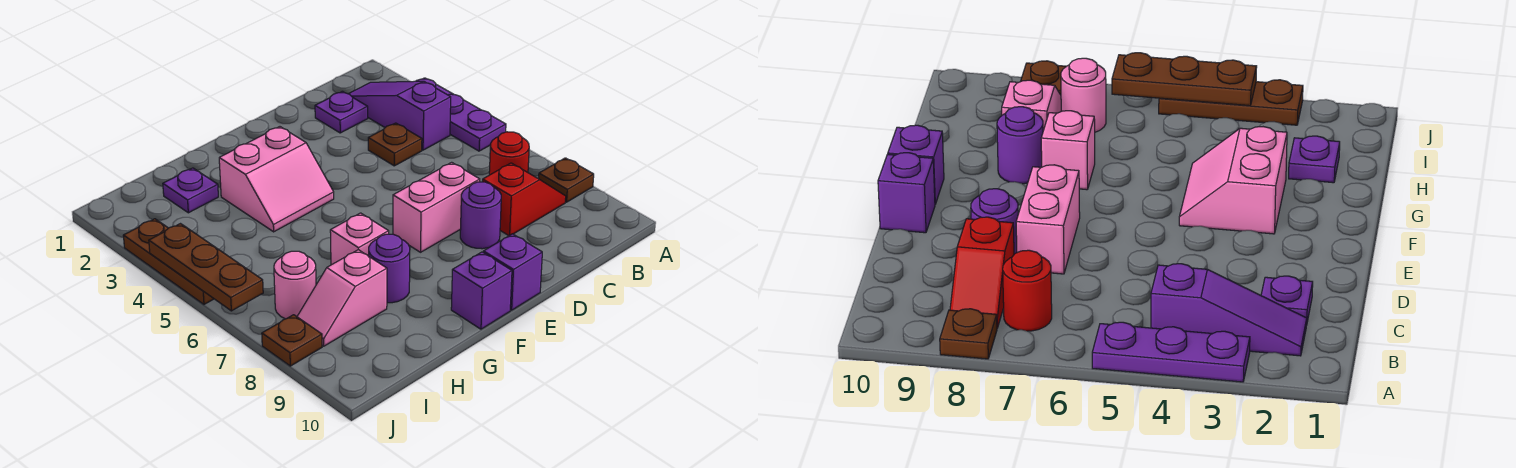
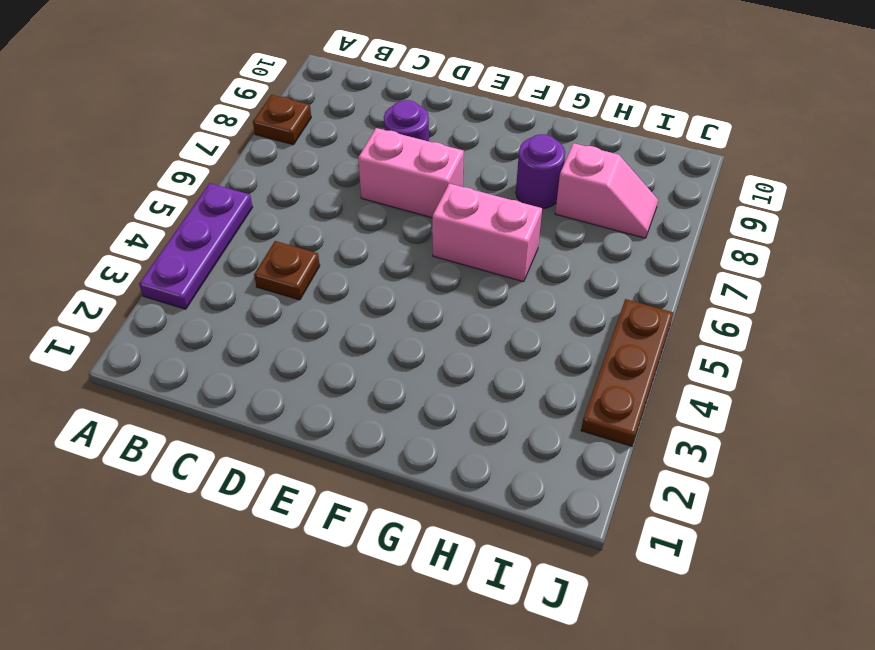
pink 1x2 brick [432,184,542,282] -> none
none -> purple 1x3 slope [349,81,451,150]
none -> red 1x1 round brick [489,132,529,175]
none -> red 1x2 slope [483,163,566,236]

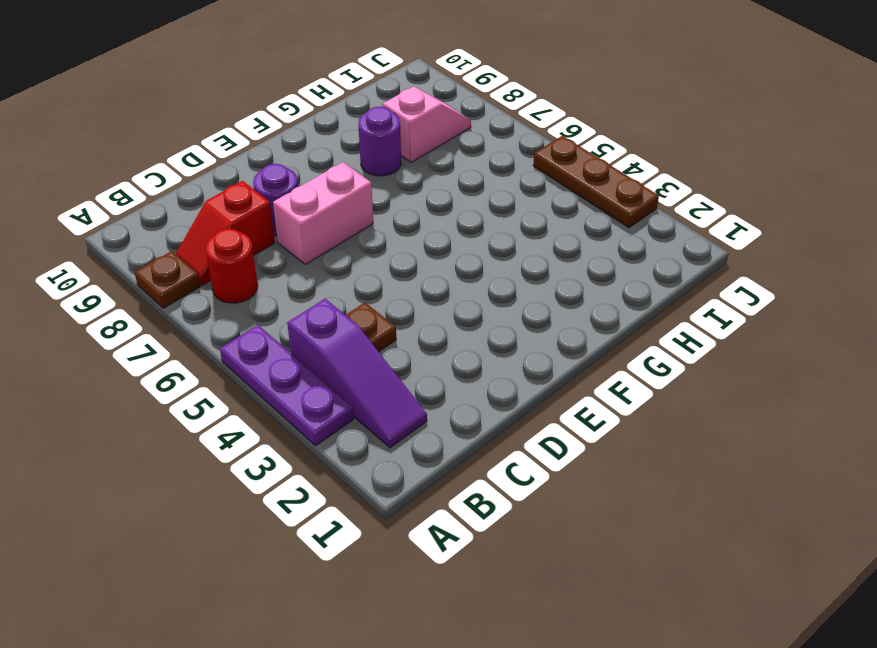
none -> purple 1x1 plate [315,91,368,133]
none -> purple 1x1 brick [483,234,542,310]
none -> pink 2x2 slope [219,127,334,232]

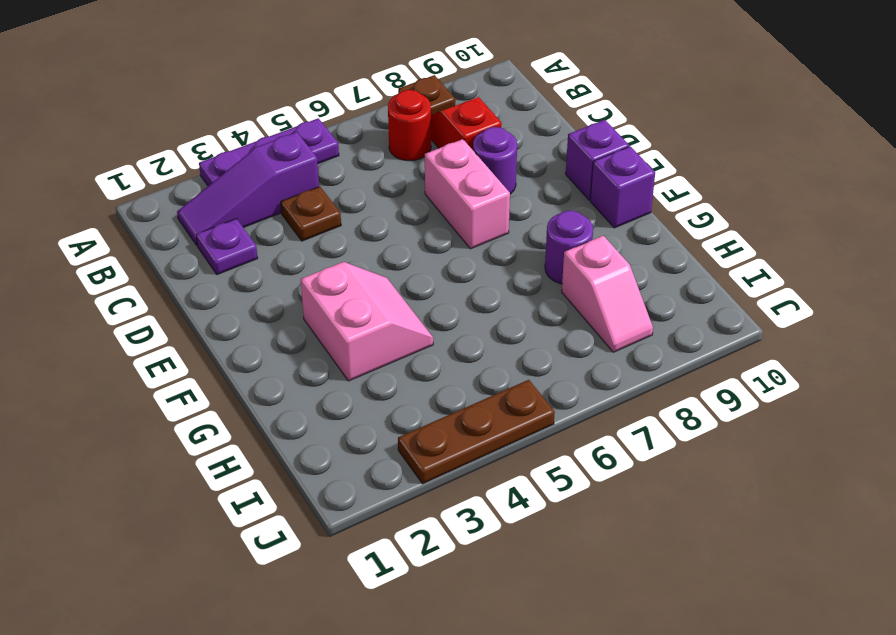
none -> pink 1x1 brick [330,213,389,265]
none -> purple 1x1 plate [163,168,218,213]
none -> pink 1x1 round brick [274,251,316,319]

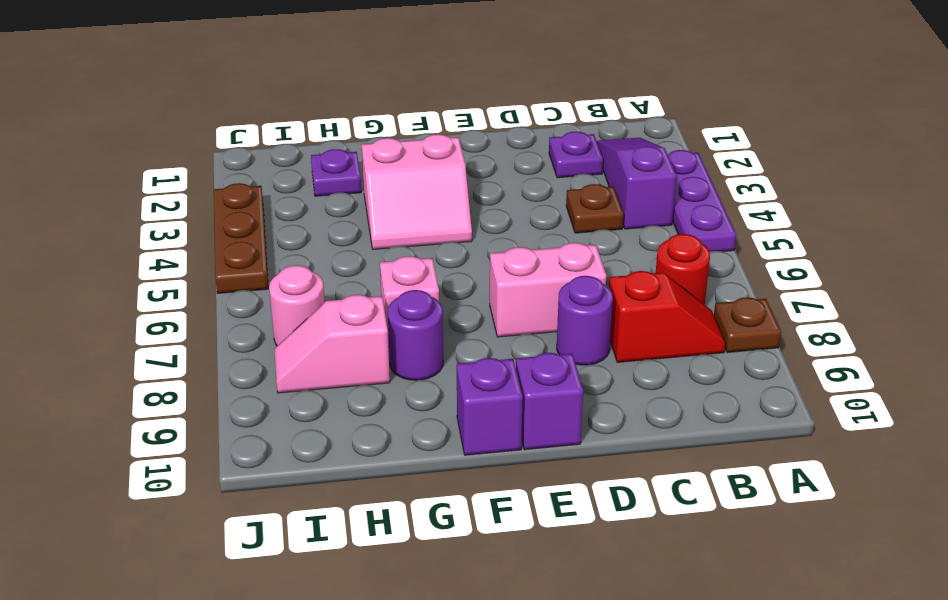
none -> brown 1x1 plate [262,315,322,366]
none -> brown 1x3 plate [149,224,263,311]

